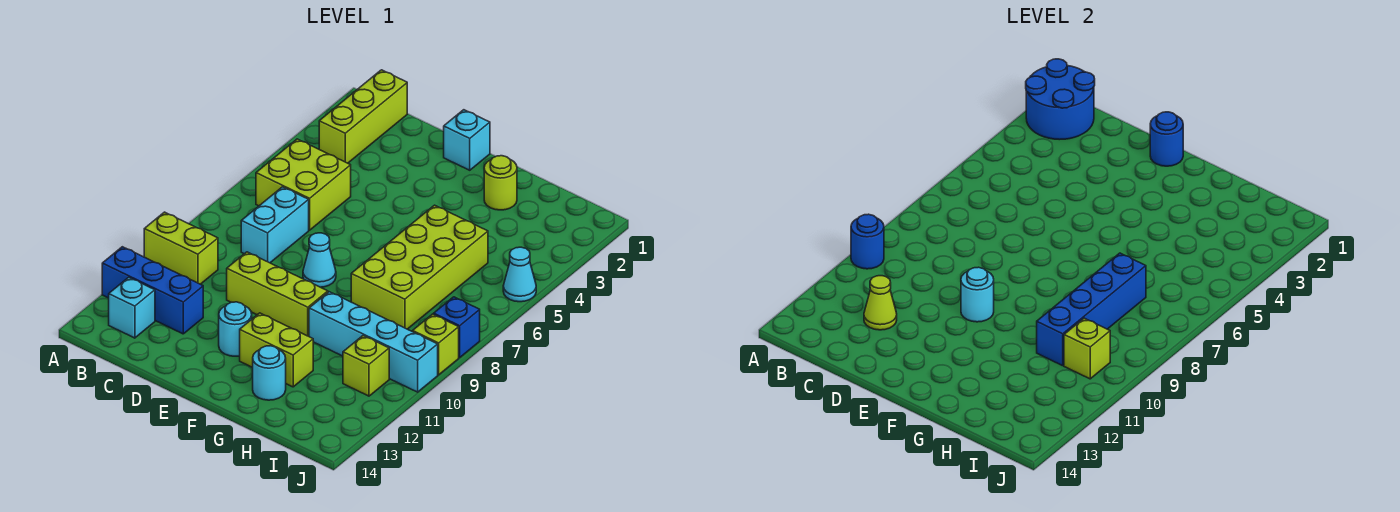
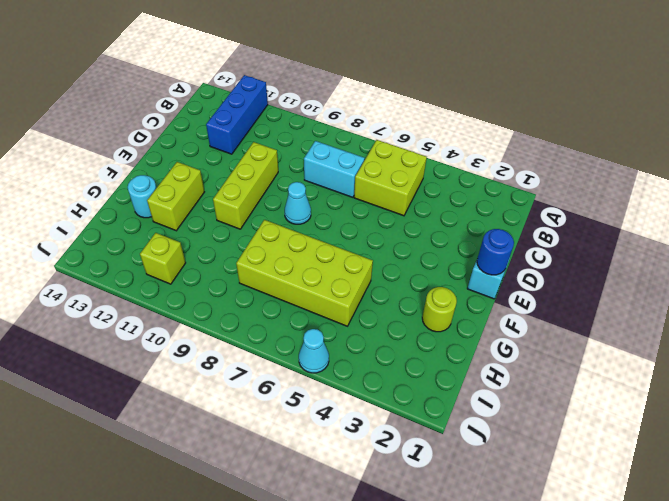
none -> lime 1x2 brick [144,212,218,284]
none -> lime 1x3 brick [319,70,407,163]
none -> cyan 1x1 brick [109,277,155,338]

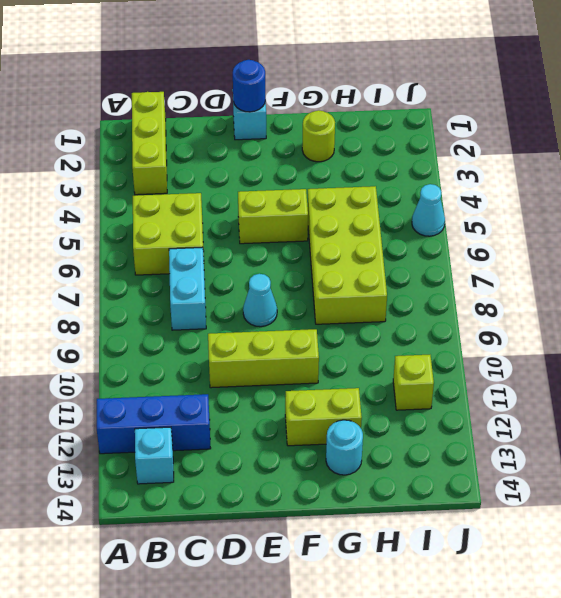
lime 1x2 brick [238,189,308,244] -> lime 1x2 brick moved to [144,212,218,284]
none -> cyan 1x1 round brick [219,302,252,356]
none -> cyan 1x4 brick [309,292,438,392]
none -> blue 1x1 brick [434,297,480,357]

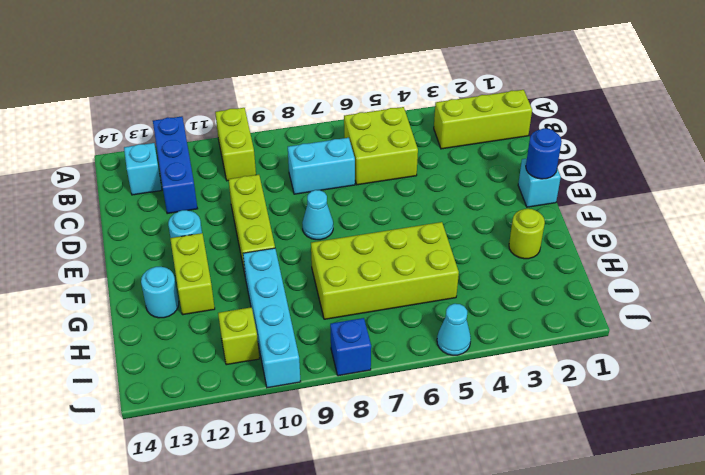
none -> lime 1x1 brick [413,314,459,375]
none -> blue 2x2 round brick [1026,59,1095,140]
none -> blue 1x1 round brick [851,214,884,269]

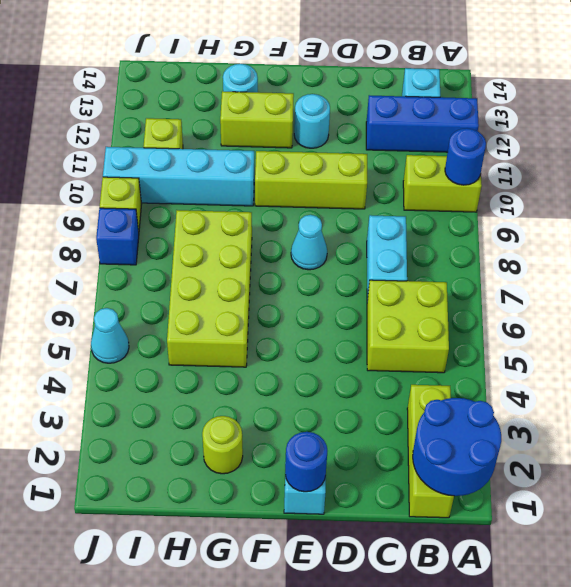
none -> lime 1x1 cone [864,276,897,330]
none -> cyan 1x1 round brick [961,267,994,322]
none -> blue 1x4 brick [1037,253,1146,366]

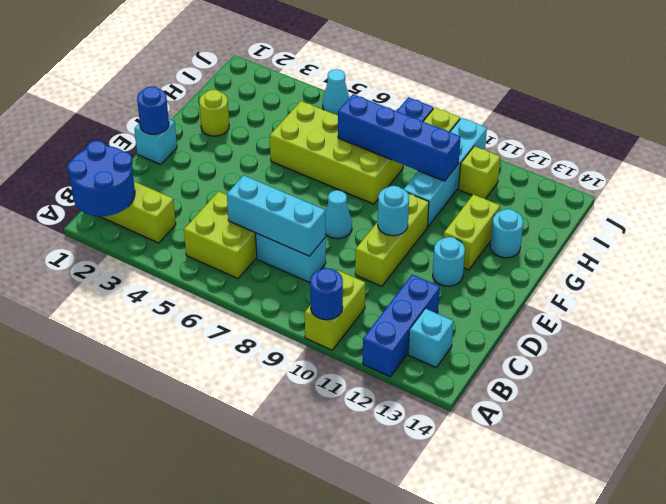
cyan 1x3 brick [227,175,325,256] -> none
none -> lime 1x1 cone [864,276,897,330]
none -> lime 1x1 brick [1064,318,1110,379]

